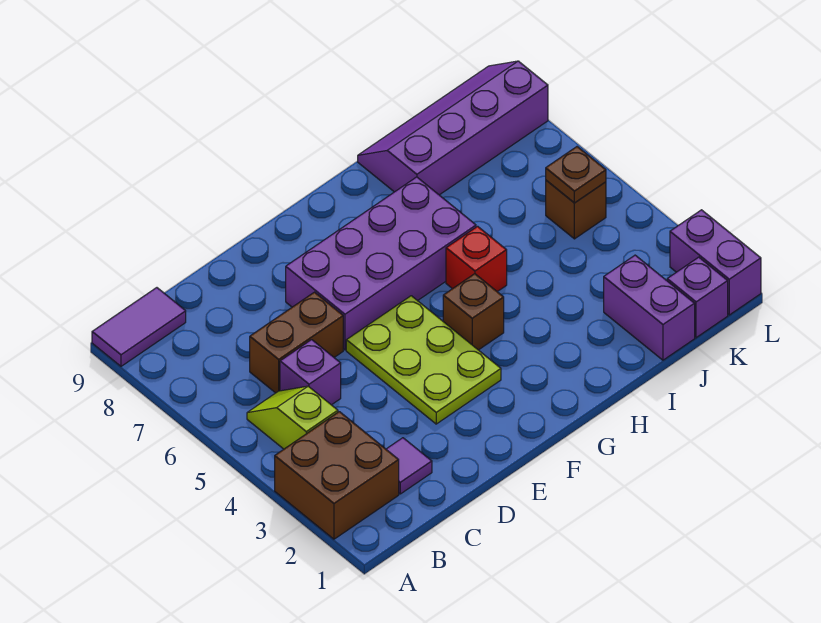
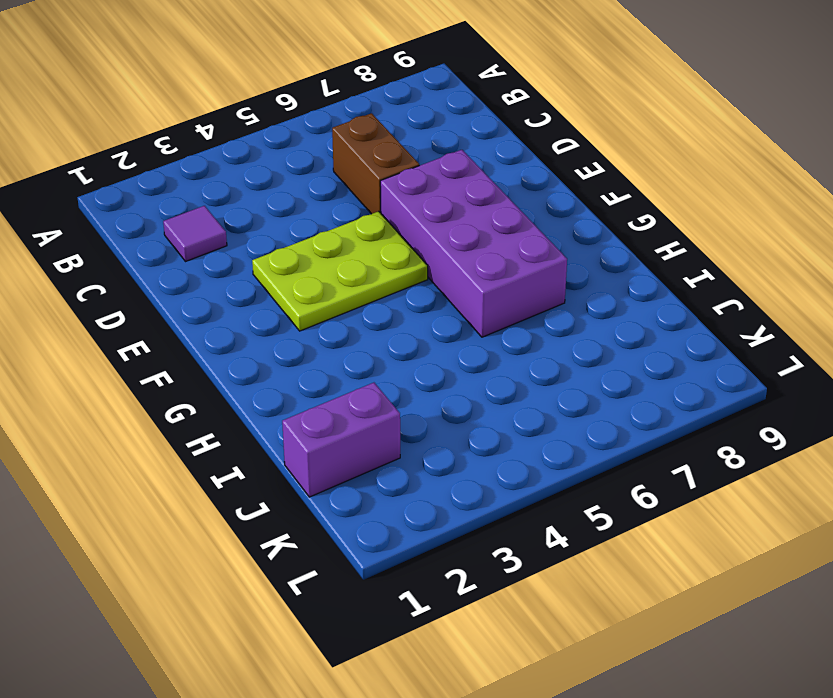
none -> brown 2x2 brick [275,412,399,539]
none -> purple 1x2 tile [92,288,186,366]
none -> lime 1x2 slope [247,386,338,449]

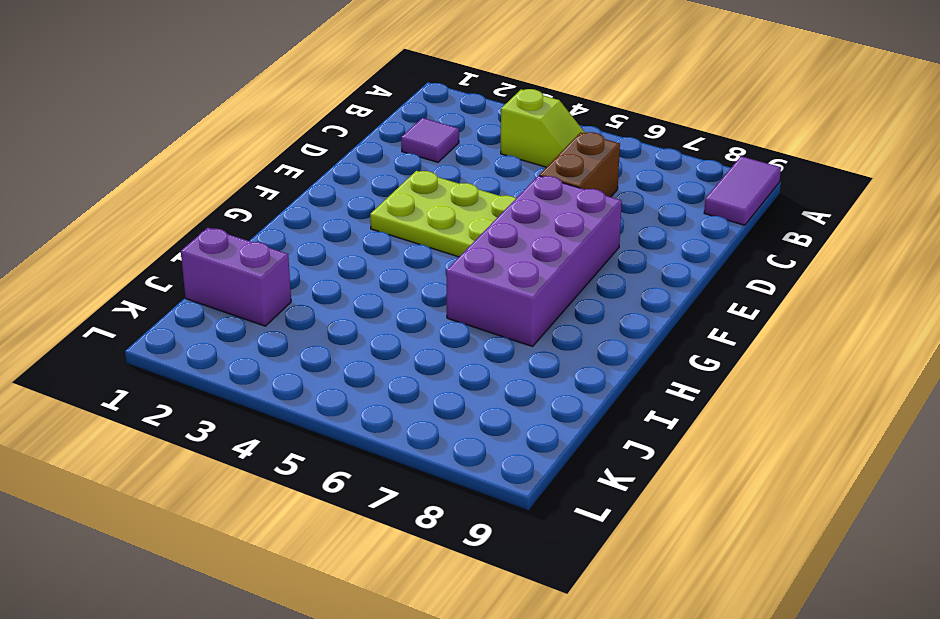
none -> brown 2x2 brick [275,412,399,539]
none -> purple 1x1 brick [280,340,341,405]
none -> brown 1x1 brick [443,274,504,350]

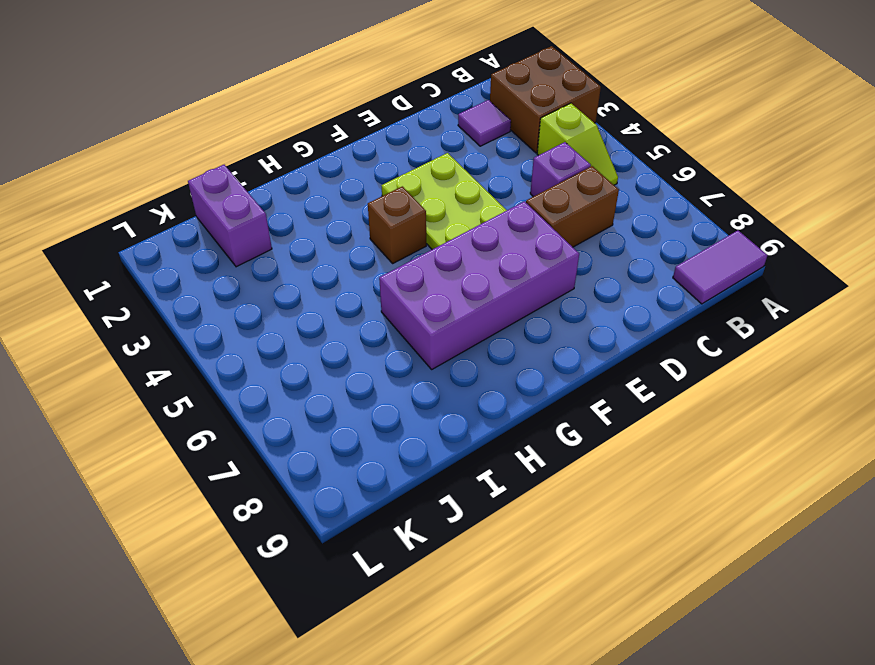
none -> red 1x1 brick [446,226,507,292]
none -> purple 2x4 slope [358,61,548,195]
none -> purple 1x1 brick [667,257,728,338]

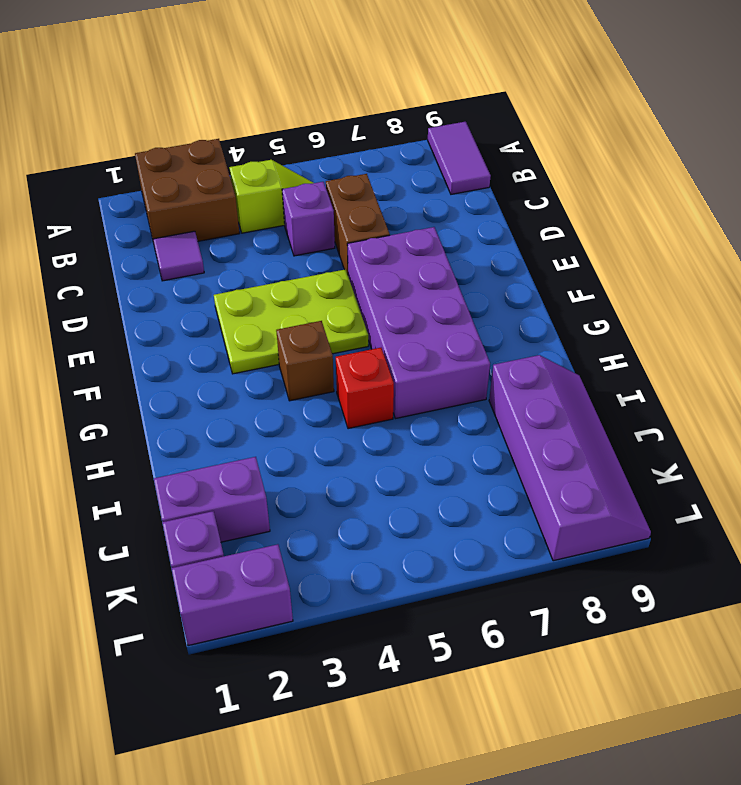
none -> brown 1x1 brick [546,180,606,239]
none -> brown 1x1 plate [546,147,606,203]

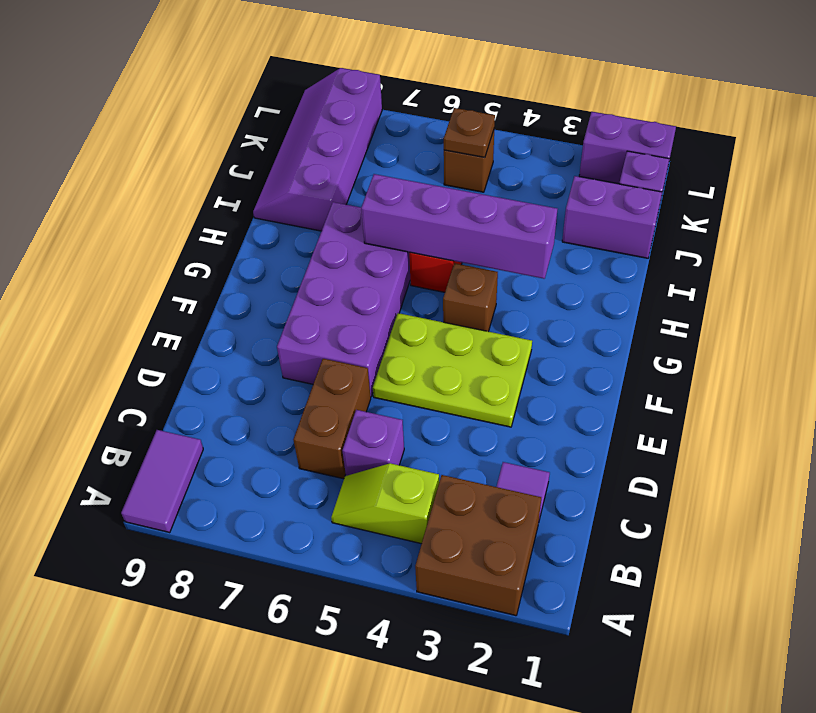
purple 1x4 brick [361,174,557,279] -> none

